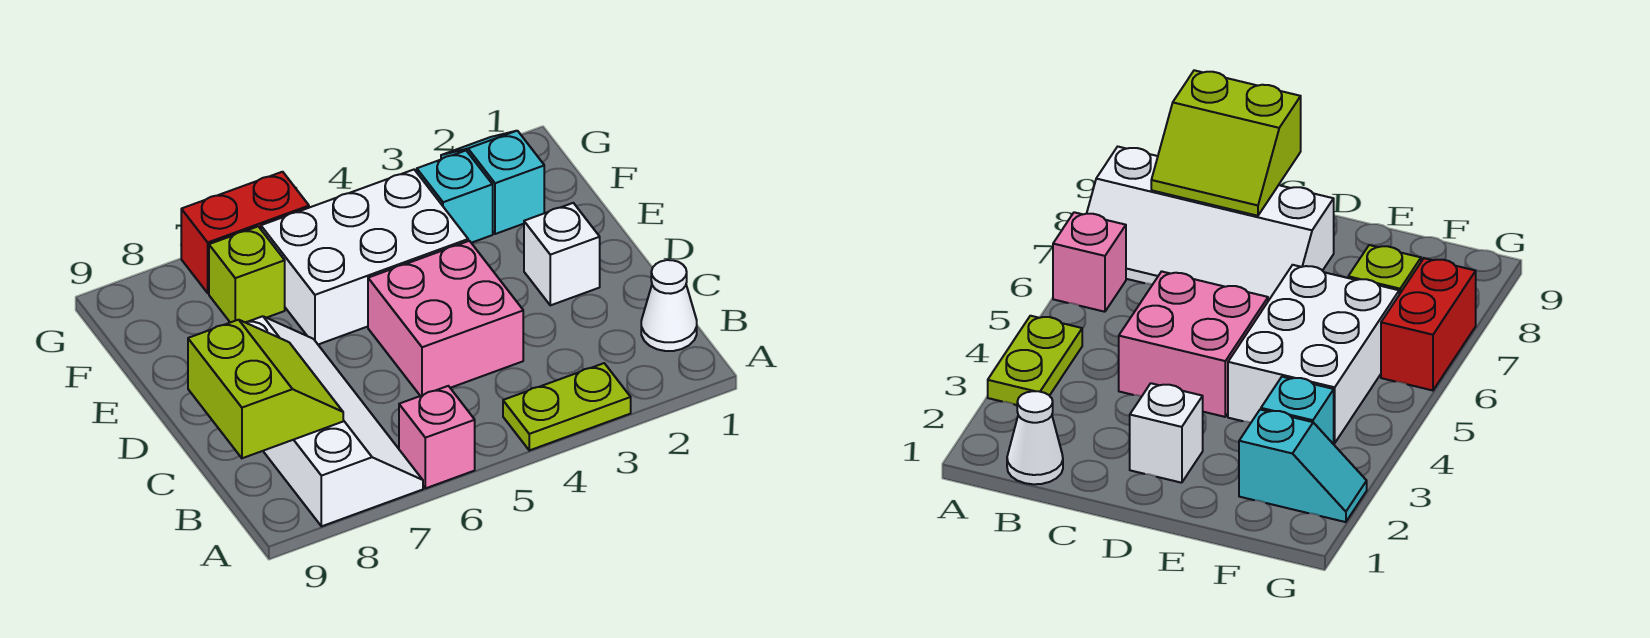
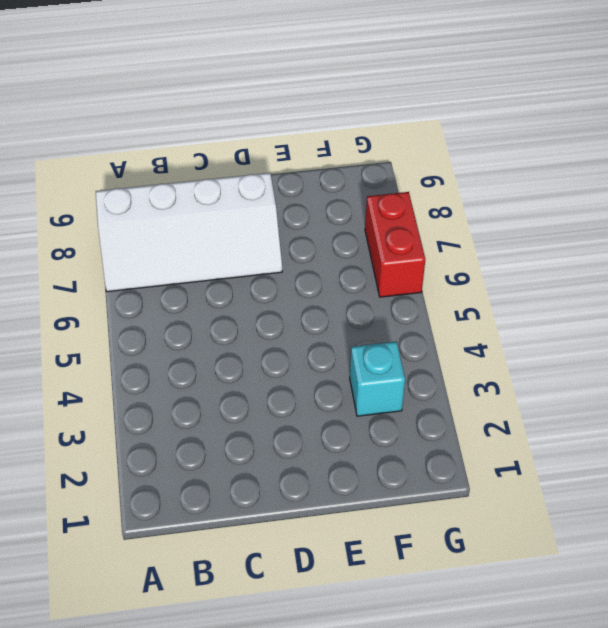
none -> lime 1x2 plate [503,363,631,450]
none -> pink 1x1 brick [399,386,475,488]
none -> white 1x1 cone [641,260,697,351]

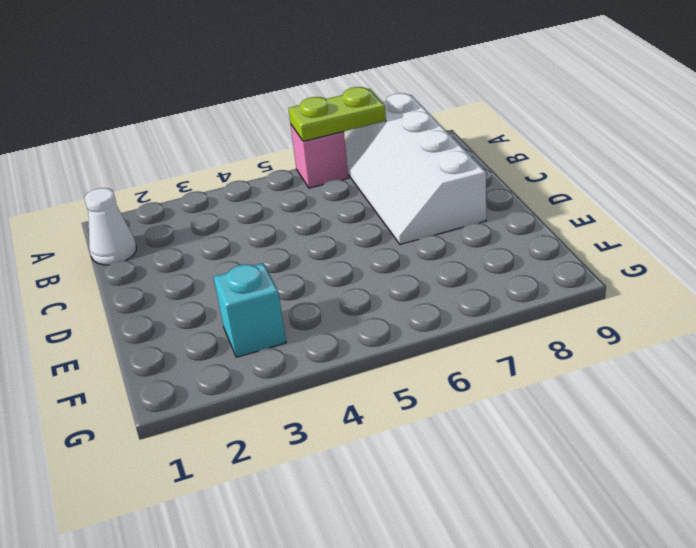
lime 1x2 plate [288,87,386,141] -> lime 1x2 plate moved to [503,363,631,450]
none -> pink 2x2 brick [368,241,523,396]
none -> white 1x1 brick [524,203,600,305]
none -> white 2x3 brick [261,170,468,344]

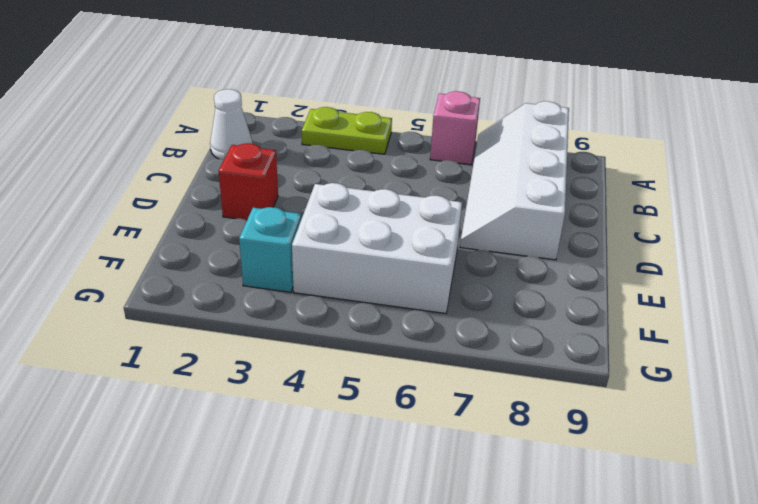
red 1x1 brick [219,143,278,220] -> white 1x1 brick [524,203,600,305]
none -> pink 2x2 brick [368,241,523,396]
none -> cyan 1x2 slope [441,131,544,234]
none -> lime 1x1 brick [209,226,285,323]

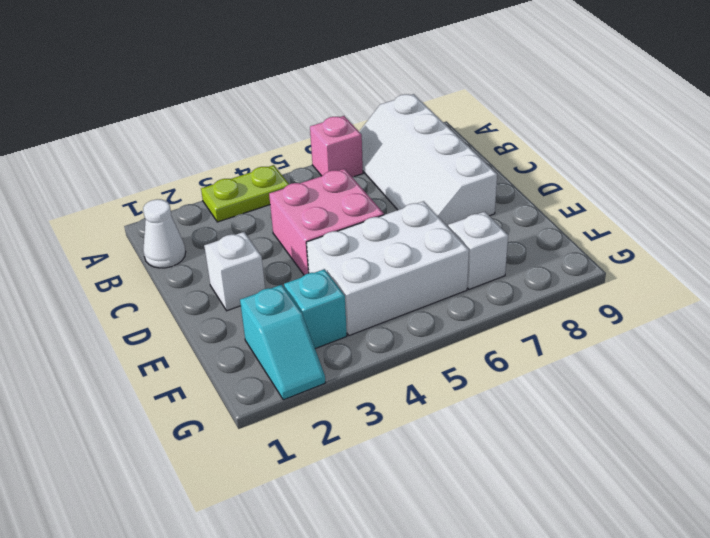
white 1x1 brick [448,212,508,289] -> lime 1x1 brick [209,226,285,323]
none -> red 1x2 brick [181,172,309,293]
none -> lime 2x2 slope [188,320,343,458]

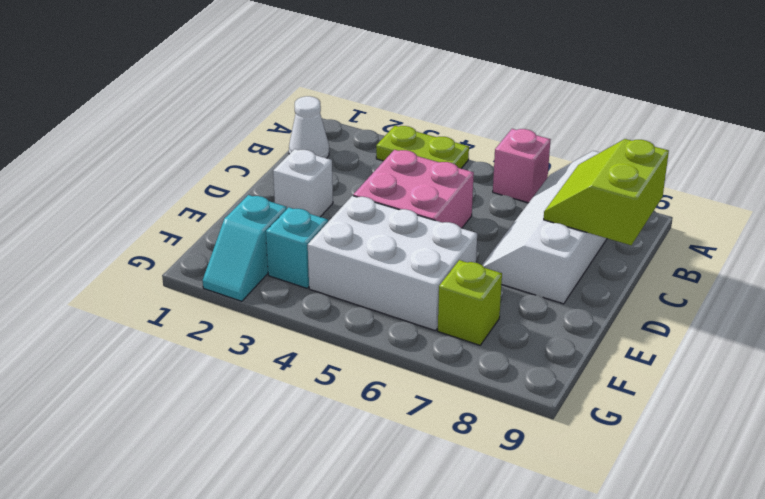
none -> red 1x2 brick [181,172,309,293]

